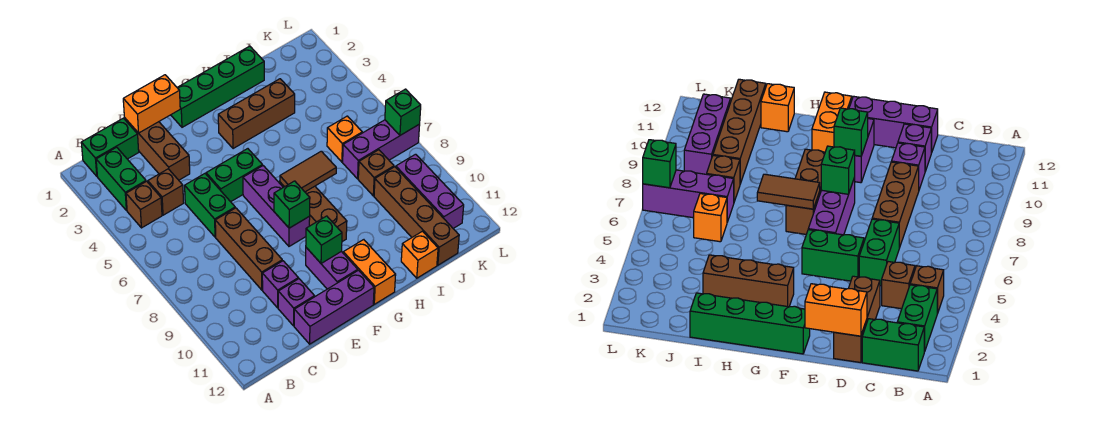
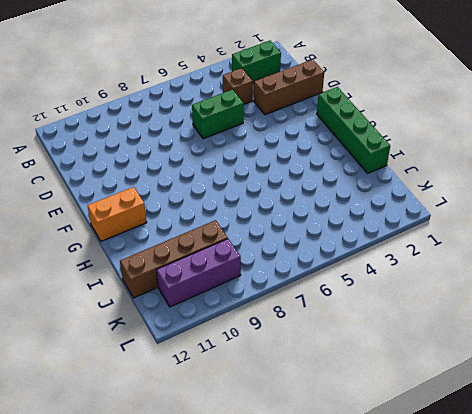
none -> green 1x2 brick [81,118,139,176]
none -> brown 1x1 brick [126,181,162,228]
none -> brown 1x3 brick [215,208,282,290]

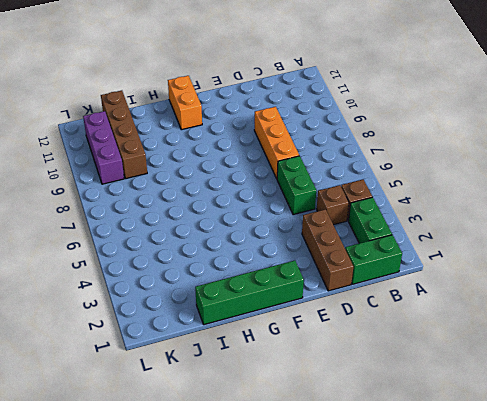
orange 1x3 brick [254,107,299,179] -> brown 1x3 brick [215,208,282,290]
none -> purple 1x1 brick [262,261,298,308]
none -> purple 1x1 brick [278,279,314,326]
none -> purple 1x3 brick [294,270,374,344]

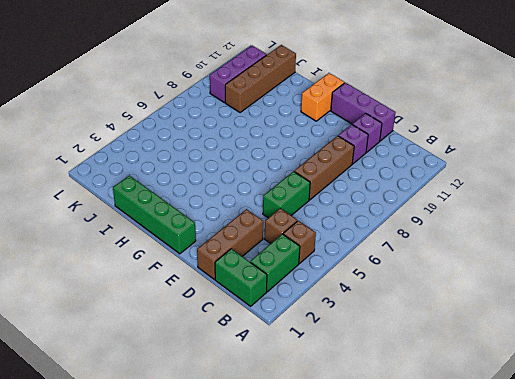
none -> green 1x2 brick [206,149,262,202]
none -> purple 1x3 brick [243,166,310,246]
none -> purple 1x2 brick [306,248,358,289]

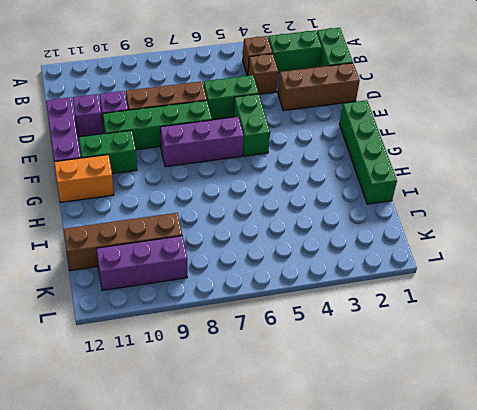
green 1x4 brick [103,101,212,150] -> none
green 1x2 brick [79,130,137,174] -> purple 1x2 brick [306,248,358,289]
none -> brown 1x3 brick [218,79,295,149]
none -> brown 1x3 brick [280,182,347,242]
none -> orange 1x1 brick [401,231,438,278]

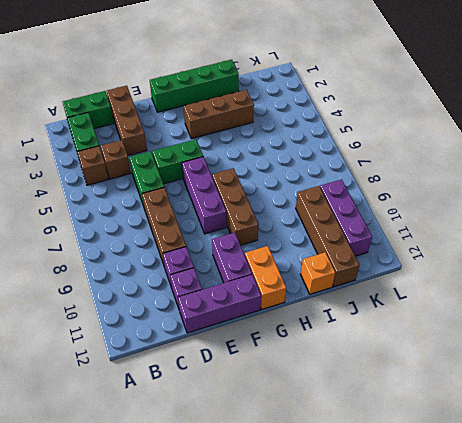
none -> orange 1x1 brick [327,116,362,162]
none -> purple 1x3 brick [343,120,420,179]
none -> brown 1x1 brick [358,150,394,196]

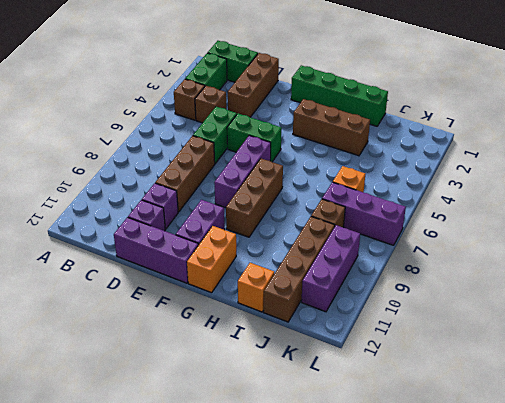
none -> orange 1x2 brick [123,75,180,133]
none -> green 1x1 brick [274,181,310,228]
none -> green 1x1 brick [306,216,342,263]

